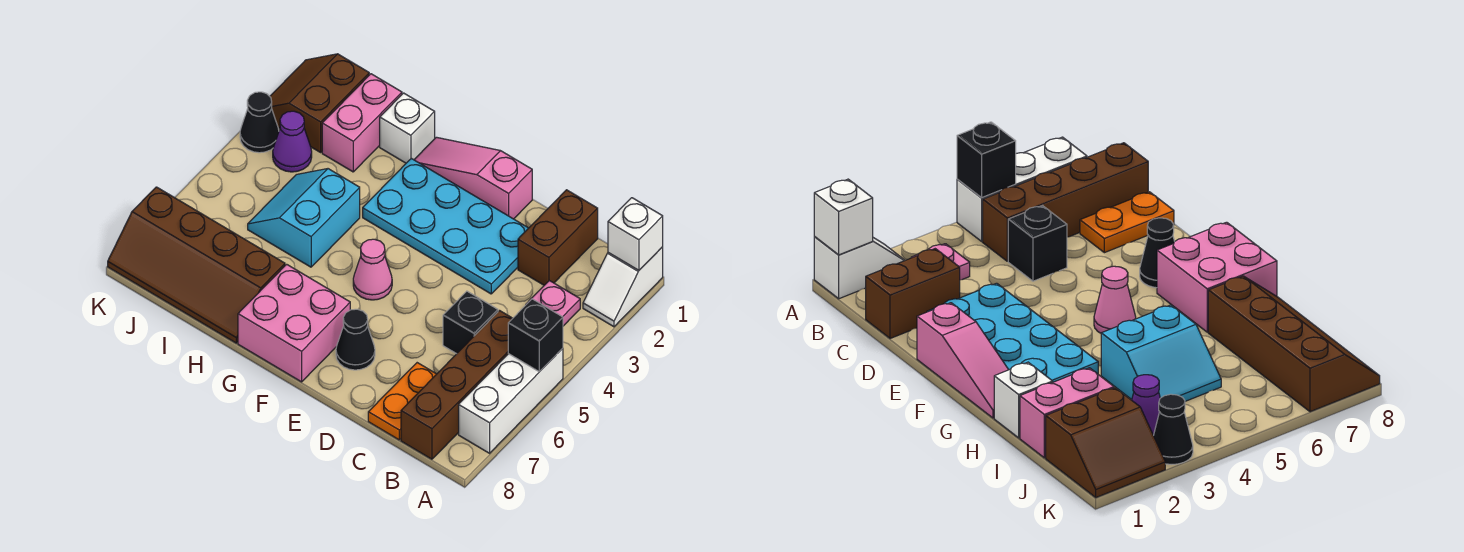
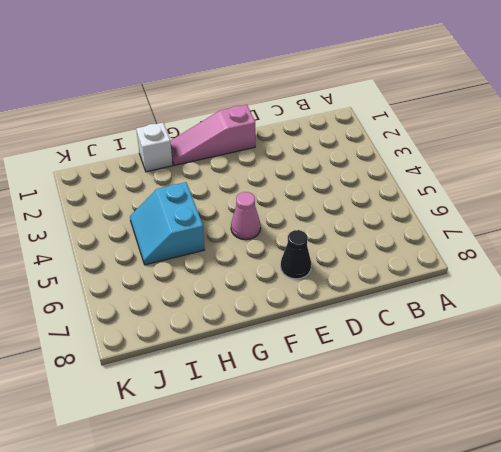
none -> white 1x2 slope [583,247,663,327]
none -> white 1x3 brick [459,348,563,453]
none -> pink 1x1 plate [529,281,580,326]

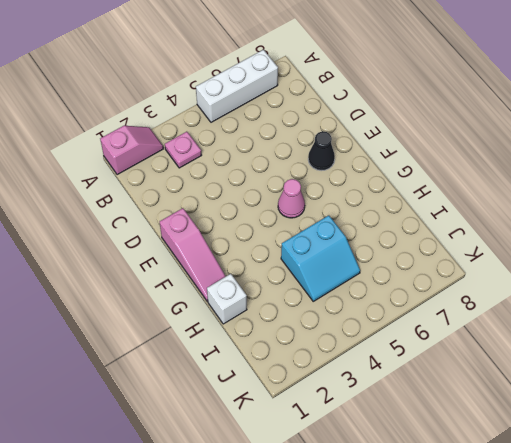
pink 1x2 slope [100,126,163,175] -> white 1x2 slope [583,247,663,327]
none -> brown 1x4 brick [401,311,513,459]
none -> brown 1x2 brick [518,190,598,285]
none -> black 1x1 brick [443,291,498,354]

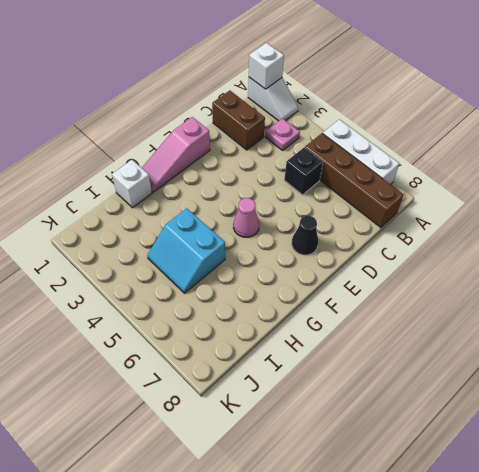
none -> orange 1x2 plate [368,363,436,440]
none -> cyan 2x4 plate [363,158,528,294]
none -> pink 2x2 brick [238,264,350,382]

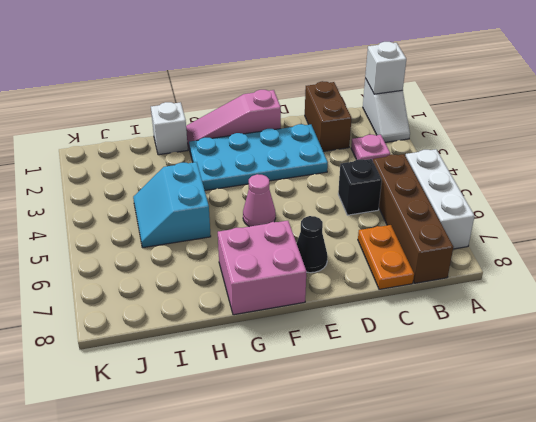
none -> brown 2x4 slope [108,187,285,343]
none -> pink 1x2 brick [322,74,402,172]
none -> brown 2x2 slope [270,54,369,152]

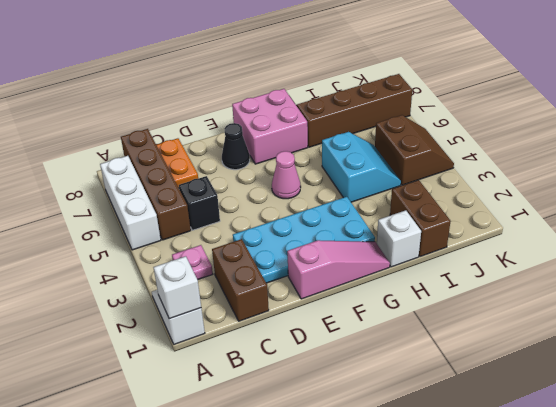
brown 1x2 brick [390,180,451,257] -> pink 1x2 brick [322,74,402,172]
brown 2x2 slope [375,115,454,185] -> brown 2x2 slope moved to [270,54,369,152]
none -> purple 1x1 cone [273,111,312,172]
none -> black 1x1 cone [240,92,279,153]
none -> black 1x1 brick [508,299,563,372]

